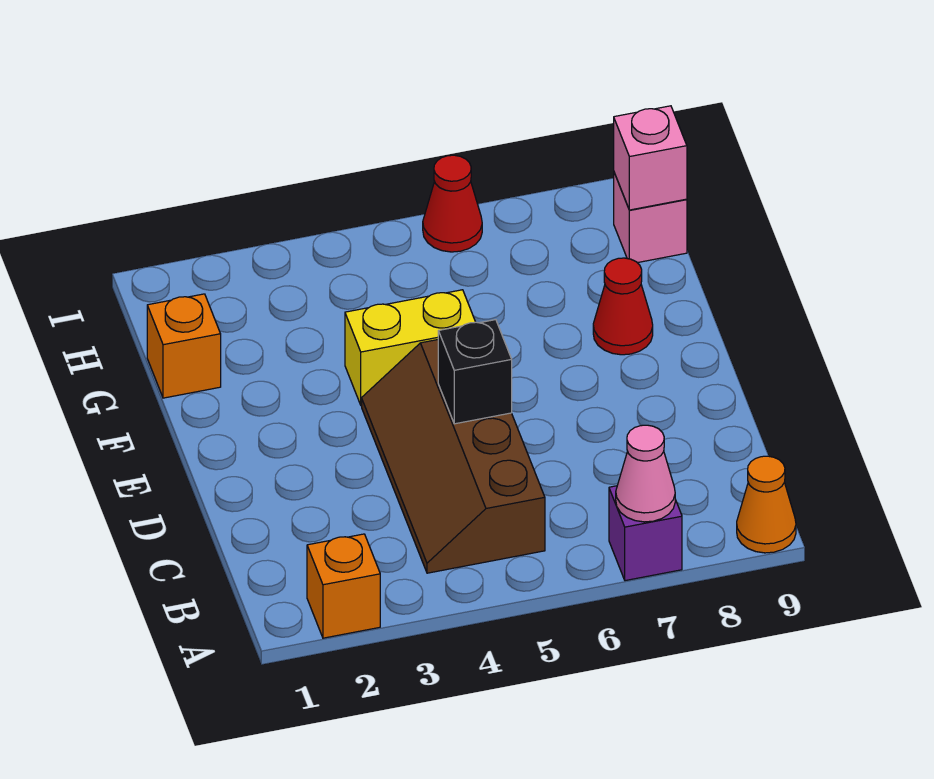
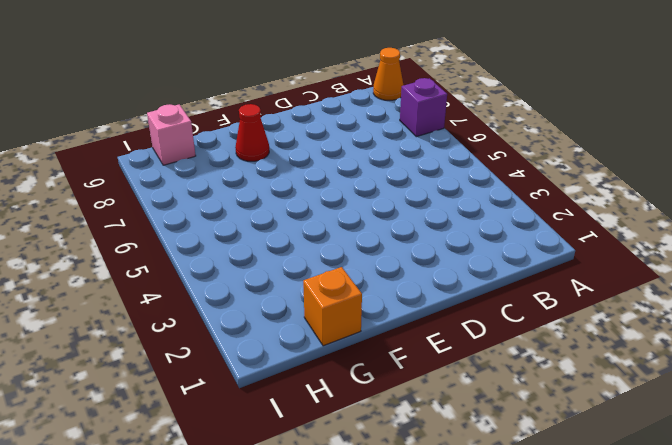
none -> orange 1x1 brick [307,534,380,638]
none -> brown 2x4 slope [362,340,545,573]
none -> yellow 1x2 brick [345,290,475,405]

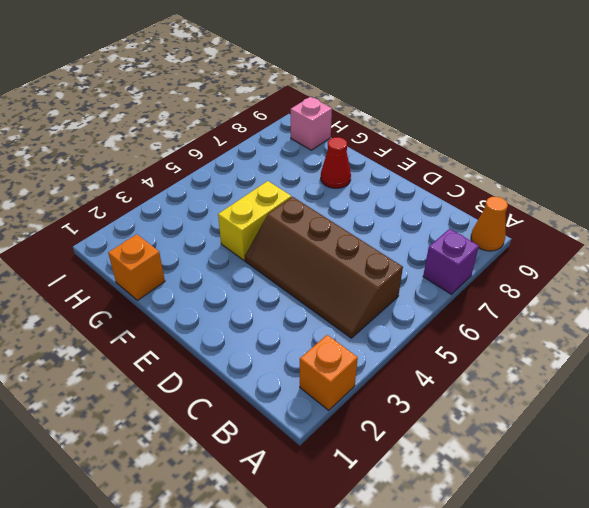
none -> red 1x1 cone [423,155,482,252]
none -> pink 1x1 cone [616,425,675,522]
none -> black 1x1 brick [438,320,512,424]

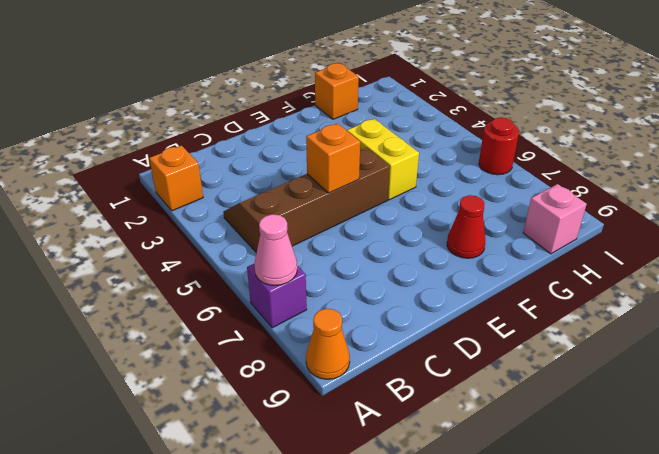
orange 1x1 brick [306,123,360,193] -> black 1x1 brick [438,320,512,424]
red 1x1 round brick [479,118,519,175] -> red 1x1 cone [423,155,482,252]
none -> pink 1x1 brick [614,106,687,210]

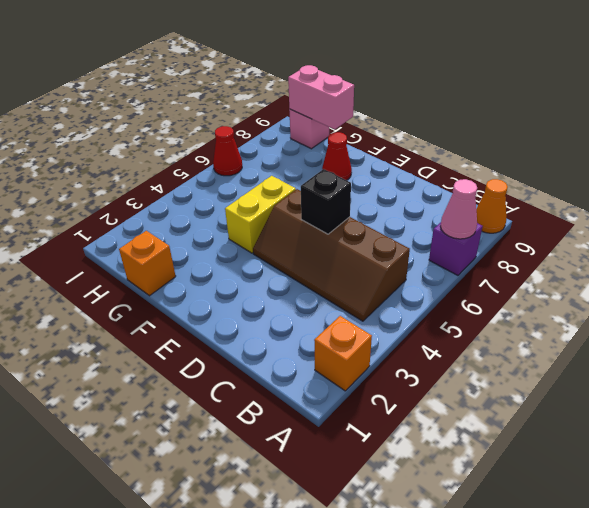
pink 1x2 brick [288,65,354,129] -> pink 1x1 brick [614,106,687,210]

